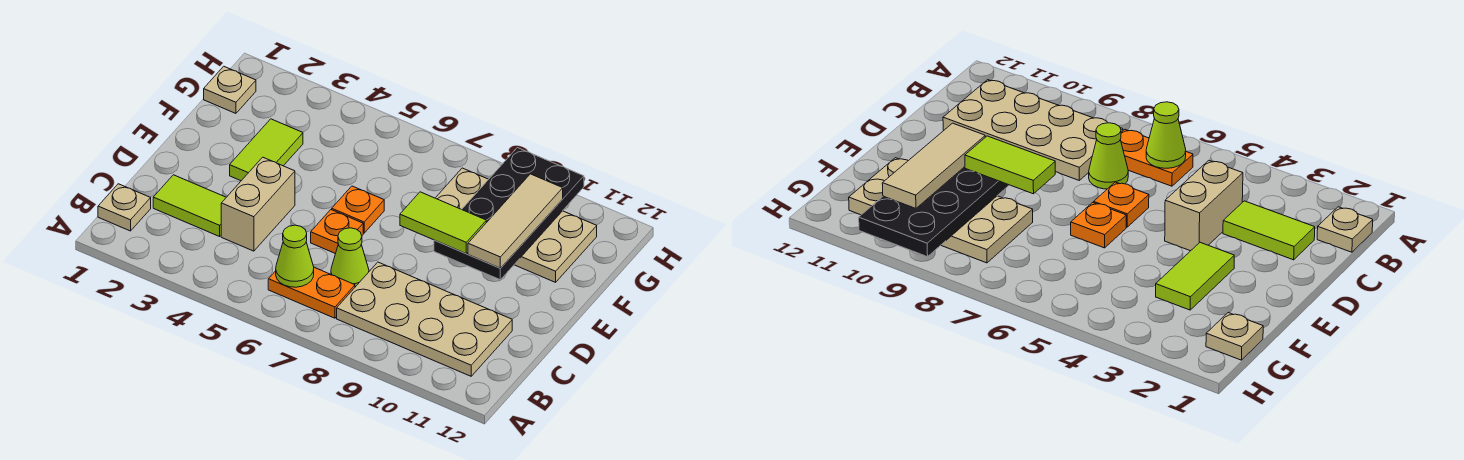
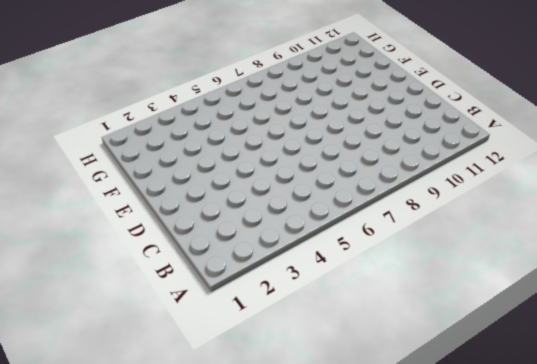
none -> tan 1x1 plate [98,184,151,231]
none -> orange 1x2 plate [268,267,355,318]
none -> tan 2x4 plate [337,262,512,376]

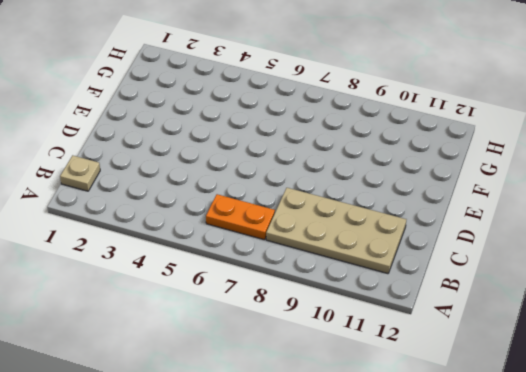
none -> lime 1x2 tile [153,175,226,236]
none -> tan 1x2 brick [221,157,295,251]
none -> lime 1x1 cone [331,228,369,287]

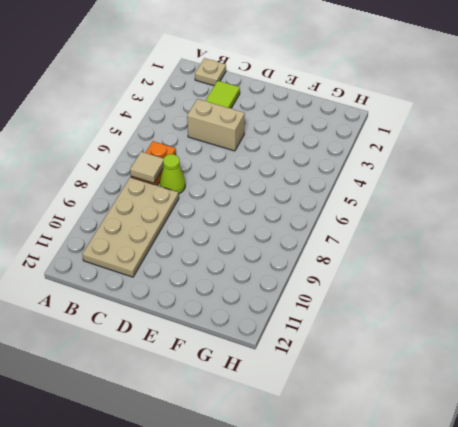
tan 1x1 tile [130,152,164,183] -> none
none -> orange 1x1 plate [311,210,363,254]
none -> lime 1x2 tile [230,119,303,181]
none -> orange 1x1 plate [332,186,384,233]

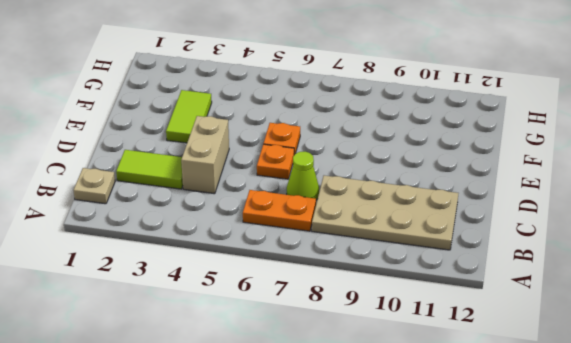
none -> tan 2x4 plate [436,168,597,282]
none -> tan 1x1 plate [204,66,256,113]
none -> lime 1x1 cone [276,225,314,287]

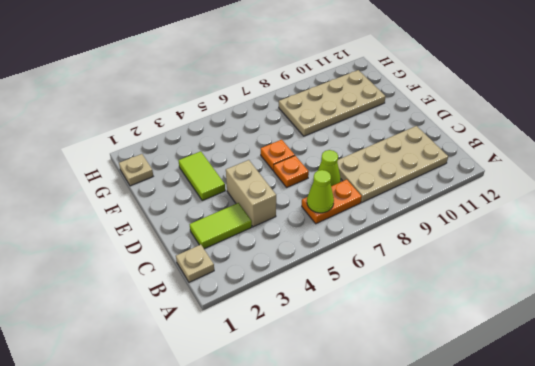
none -> black 2x4 plate [434,148,584,280]
none -> lime 1x2 tile [400,192,486,254]
none -> tan 1x3 tile [468,174,563,268]

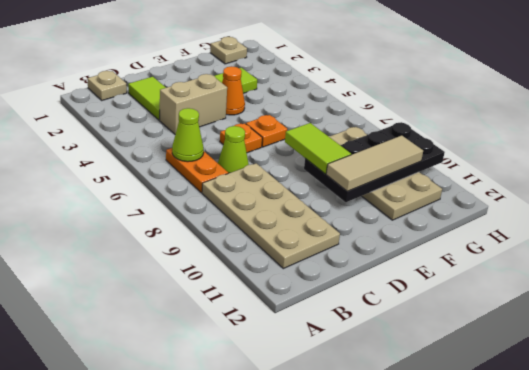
orange 1x1 cone [222,66,245,115] -> none

